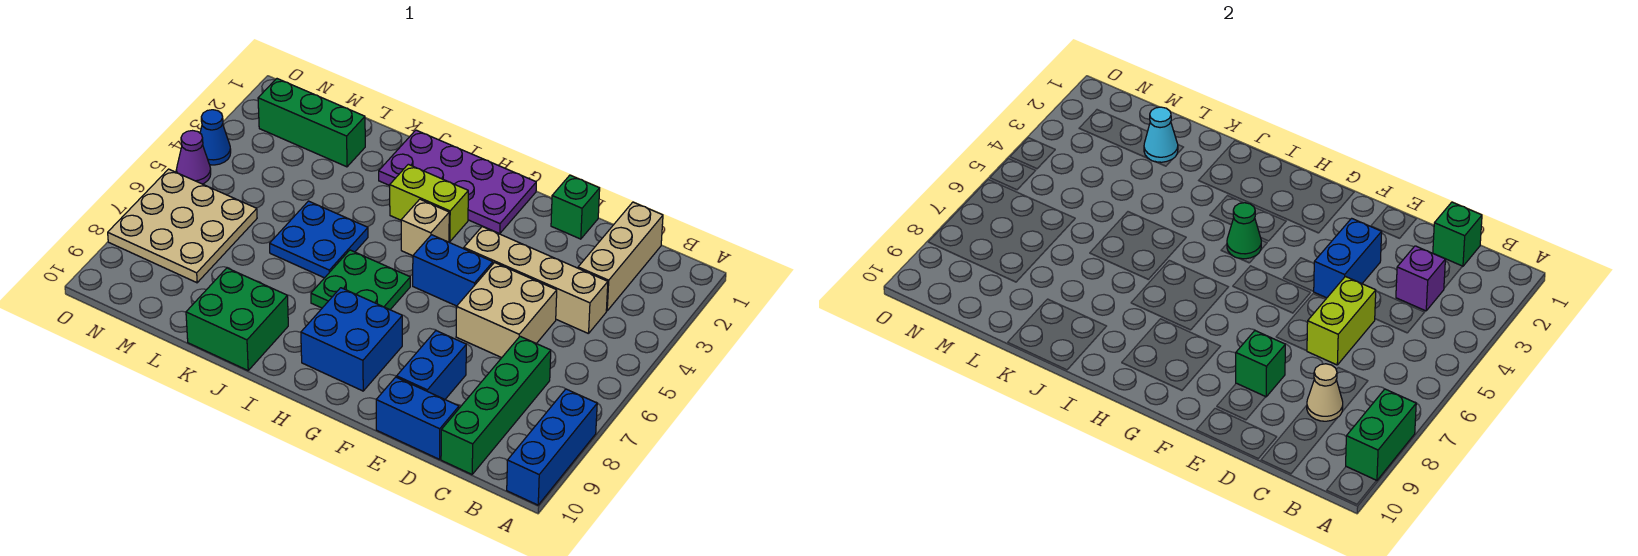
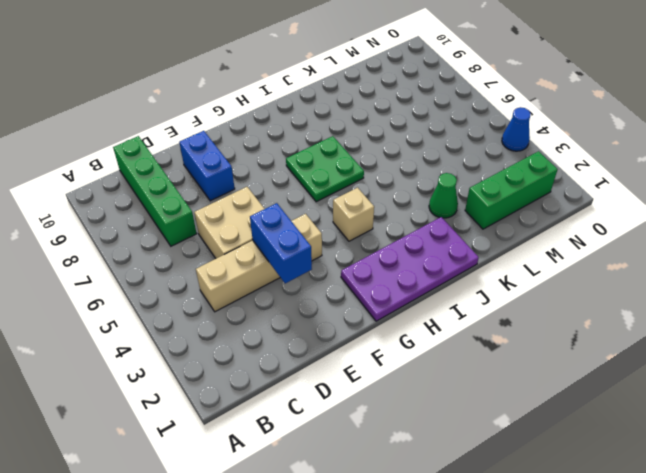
green 1x1 cone [429,173,458,218] -> green 1x1 cone moved to [1227,203,1261,259]
none -> blue 1x3 brick [507,389,597,505]
none -> tan 1x3 brick [578,202,663,311]
none -> blue 1x2 brick [376,377,459,459]

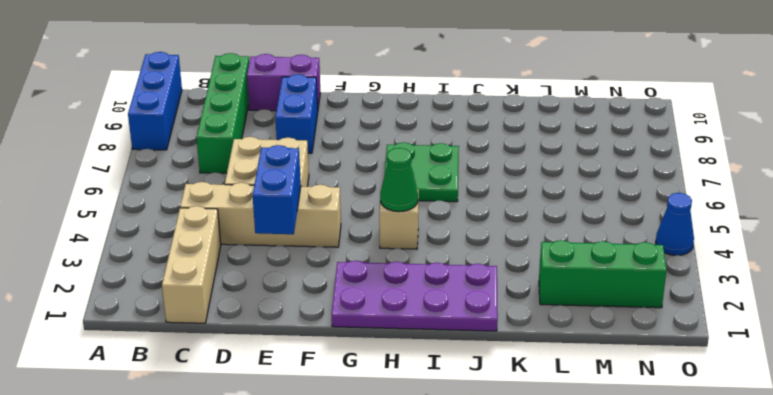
purple 1x2 brick [247,54,320,111] -> blue 1x2 brick [376,377,459,459]
none -> green 1x1 brick [551,175,600,239]
none -> blue 1x2 brick [413,235,493,306]
none -> blue 2x2 brick [301,288,402,391]

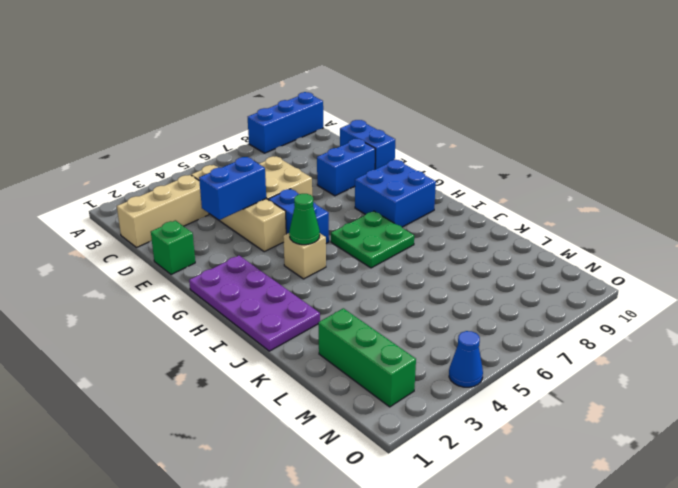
none -> green 1x4 brick [441,336,551,474]
none -> lime 1x2 brick [390,164,468,242]
none -> blue 2x2 plate [270,201,368,278]

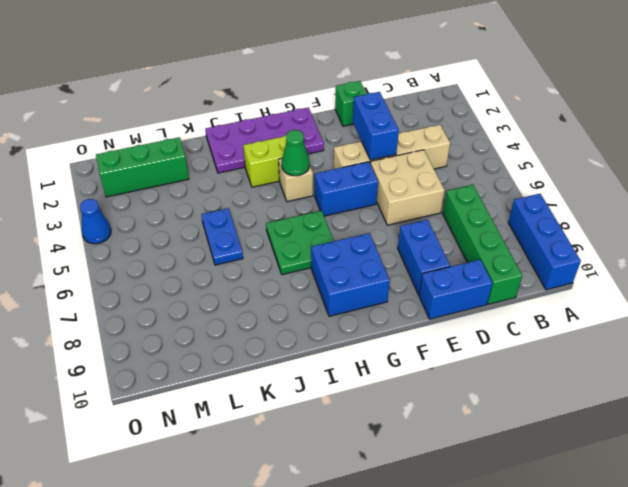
blue 1x2 plate [201,208,243,265] -> blue 2x2 plate [270,201,368,278]
none -> tan 1x3 brick [578,202,663,311]
none -> green 2x2 brick [186,268,288,370]
none -> tan 3x3 plate [108,169,257,283]

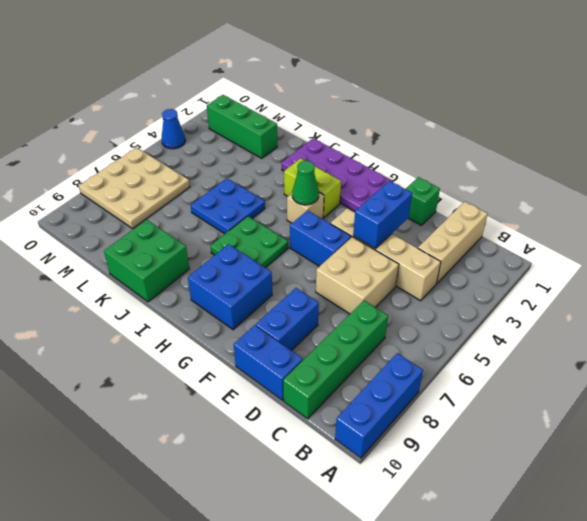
none -> purple 1x1 cone [176,131,211,184]
none -> green 1x2 brick [1346,389,1416,481]
none -> green 1x1 brick [1433,202,1482,266]

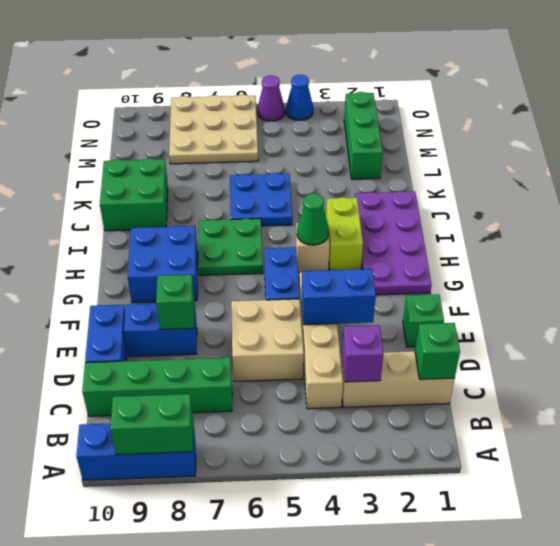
none -> tan 1x1 cone [1307,364,1343,421]
none -> lime 1x2 brick [1307,277,1376,365]
none -> cyan 1x1 cone [1144,107,1178,162]

